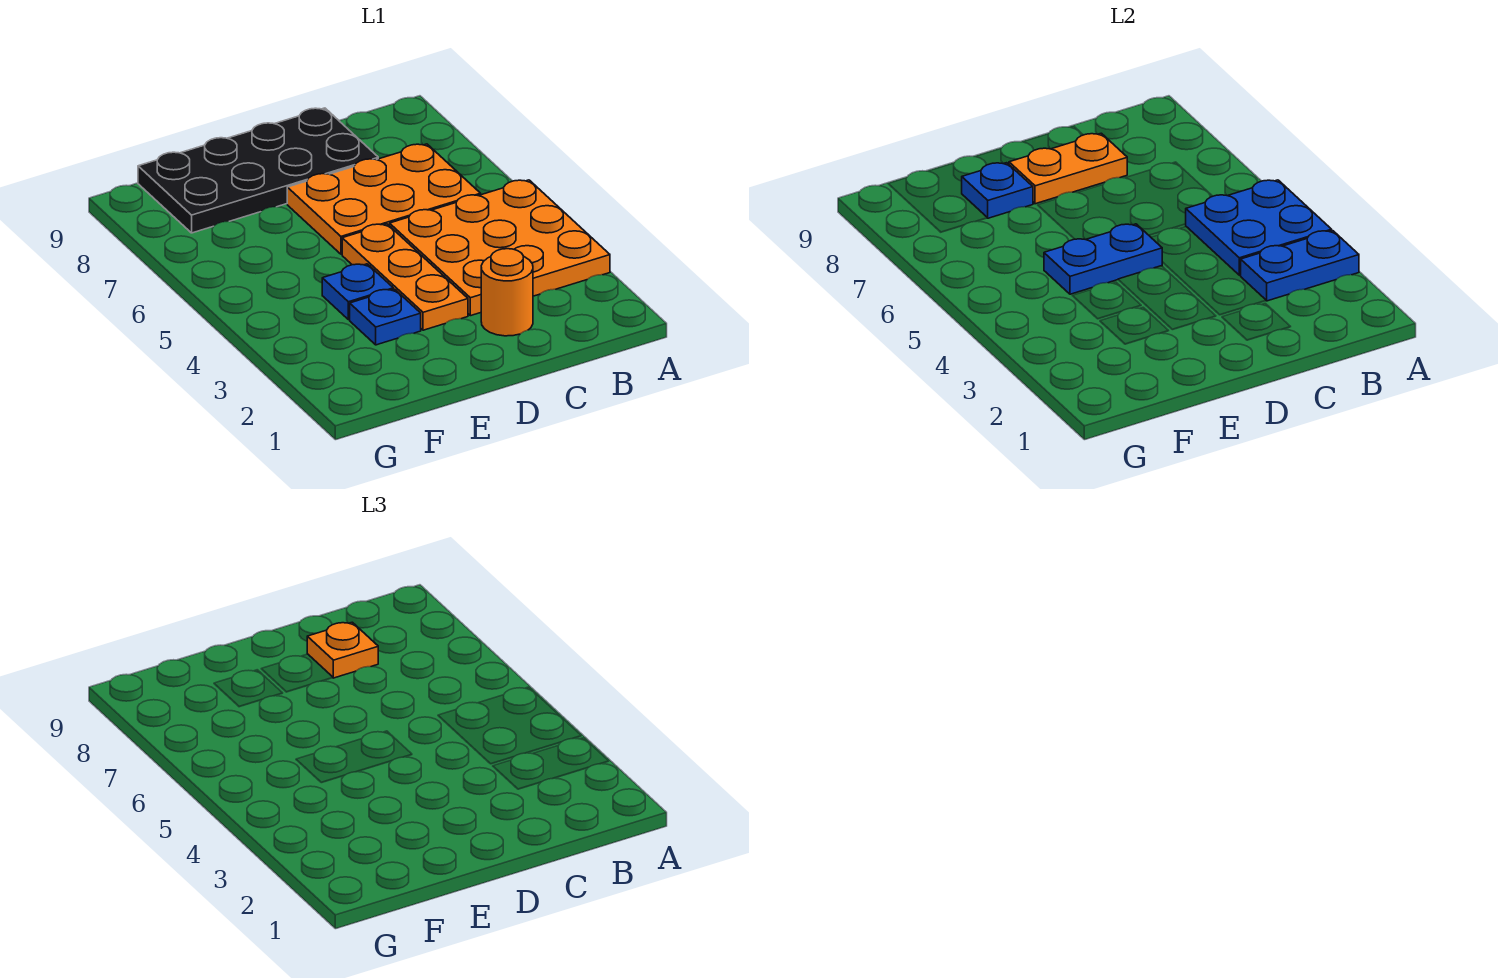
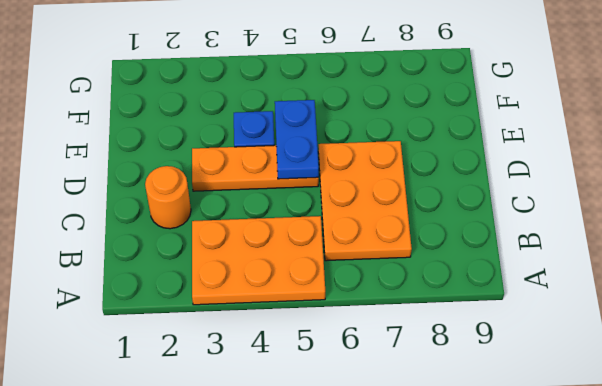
orange 2x3 plate [192,216,325,305] -> orange 3x3 plate [390,180,610,316]
none -> black 2x4 plate [138,108,378,233]
none -> blue 1x1 plate [350,289,421,345]
none -> blue 1x2 plate [1241,231,1359,301]

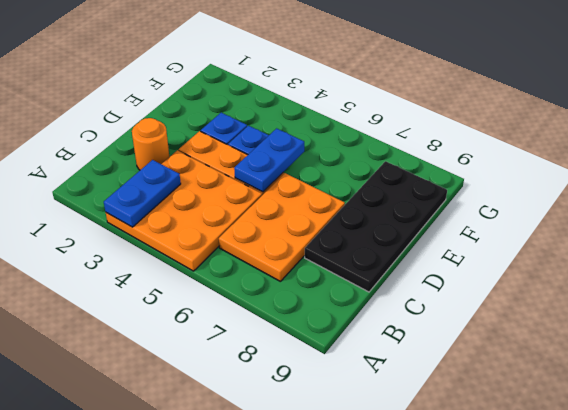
none -> blue 2x2 plate [1186,180,1332,275]
none -> orange 1x2 plate [1009,133,1127,204]
none -> blue 1x1 plate [962,163,1033,218]

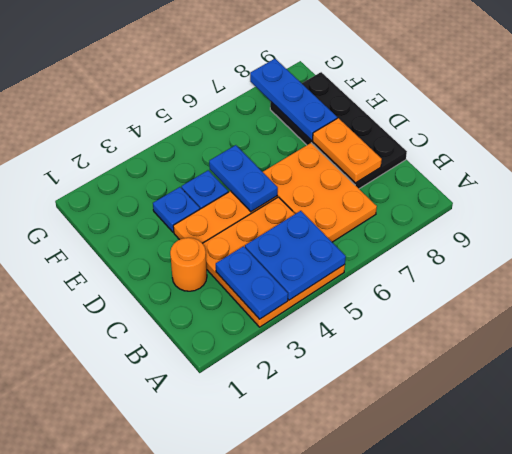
blue 1x3 plate [250,59,337,140] -> blue 1x1 plate [962,163,1033,218]
none -> orange 1x1 plate [307,622,378,678]

